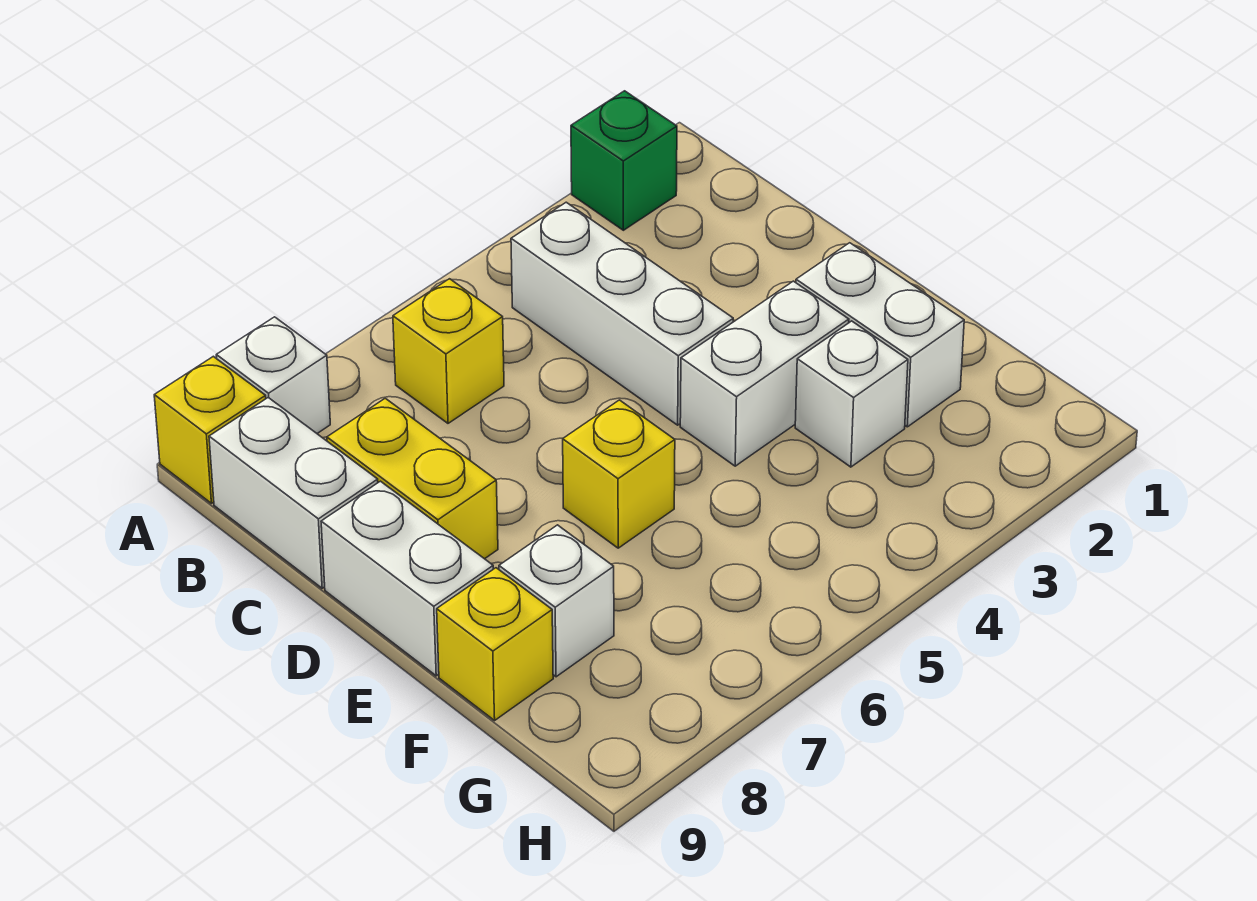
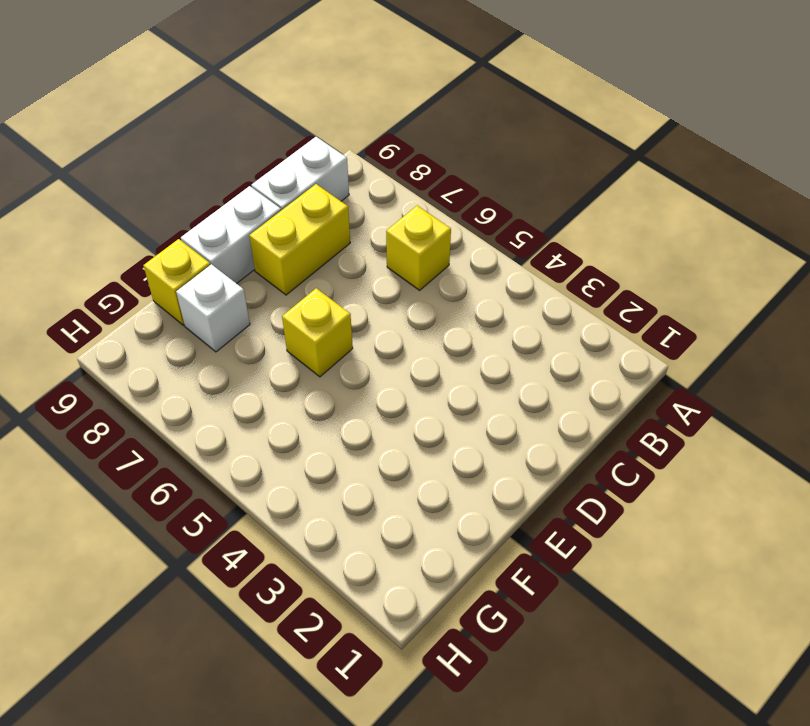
none -> green 1x1 brick [571,91,677,230]
none -> white 1x1 brick [216,317,330,433]
none -> yellow 1x1 brick [154,356,266,503]

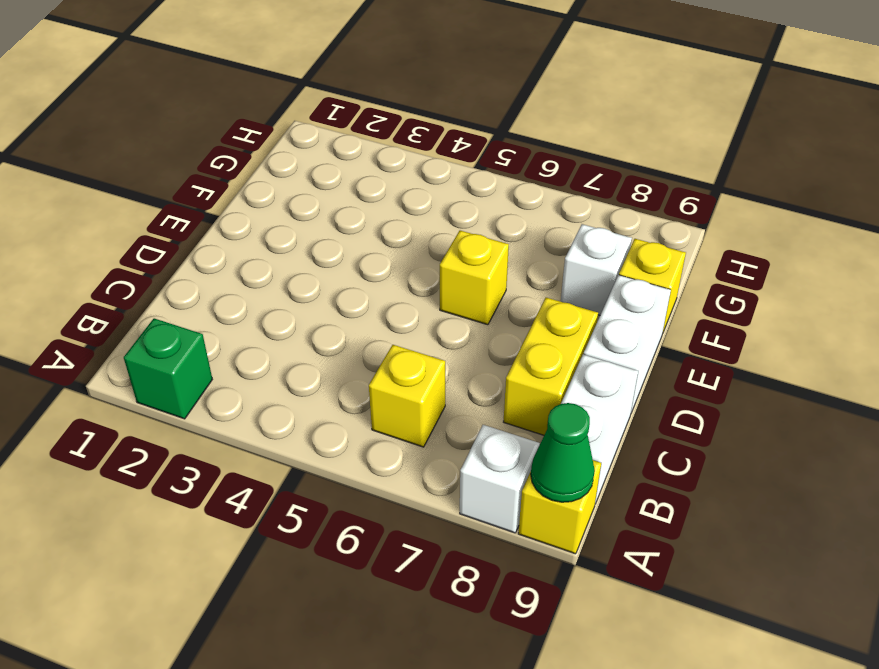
green 1x1 cone [531,403,595,502] -> none
none -> white 1x3 brick [511,202,733,425]
none -> white 1x2 brick [796,243,964,427]
none -> white 1x2 brick [680,281,849,466]

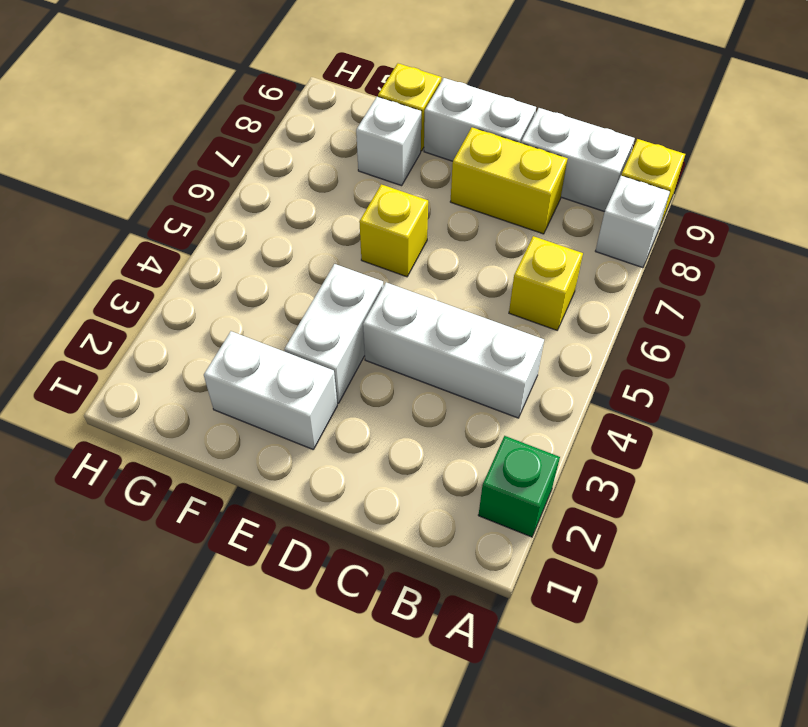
none -> white 1x1 brick [795,321,908,467]

